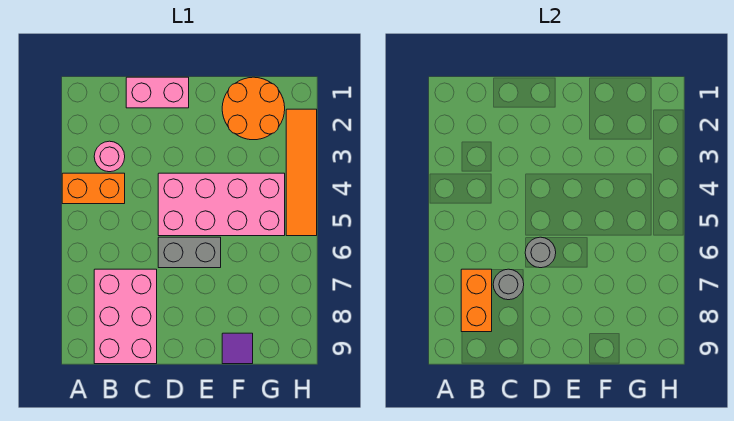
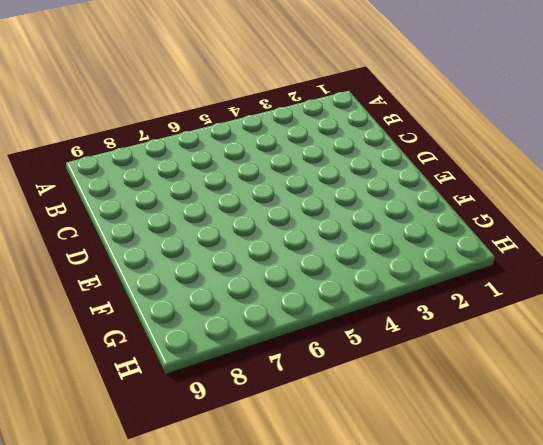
none -> orange 1x2 brick [62,173,125,204]
none -> pink 1x1 round brick [94,141,125,172]
none -> pink 2x3 brick [94,269,157,364]

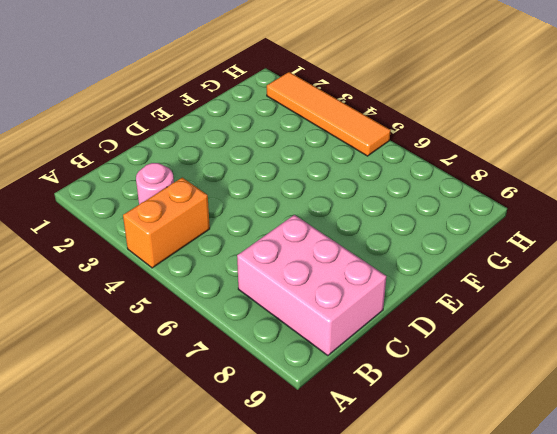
none -> pink 1x2 brick [126,77,189,108]
none -> pink 2x4 brick [158,173,285,236]
none -> grey 1x2 brick [158,237,221,268]

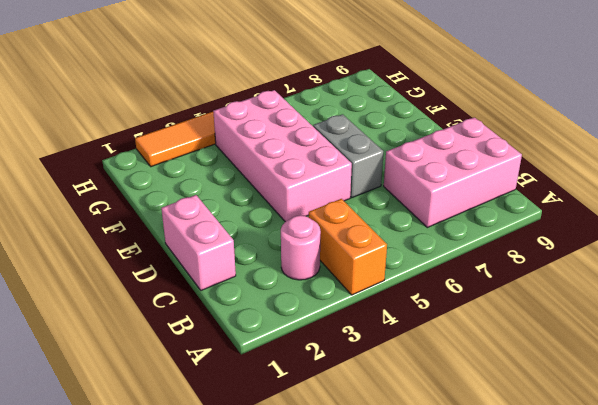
none -> orange 2x2 round brick [222,77,285,140]
none -> purple 1x1 tile [222,333,253,364]
none -> orange 1x2 brick [461,269,492,332]

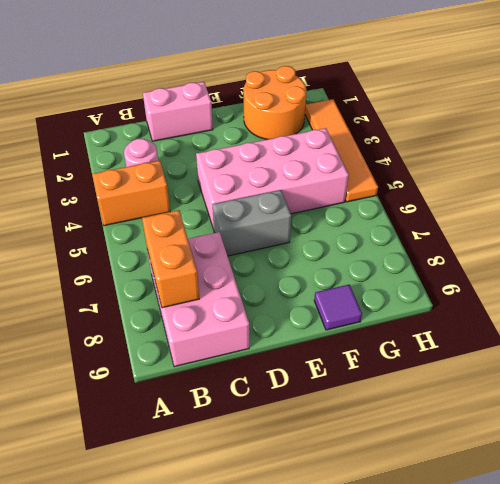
none -> grey 1x1 round brick [493,269,524,300]
none -> grey 1x1 round brick [525,237,556,268]

